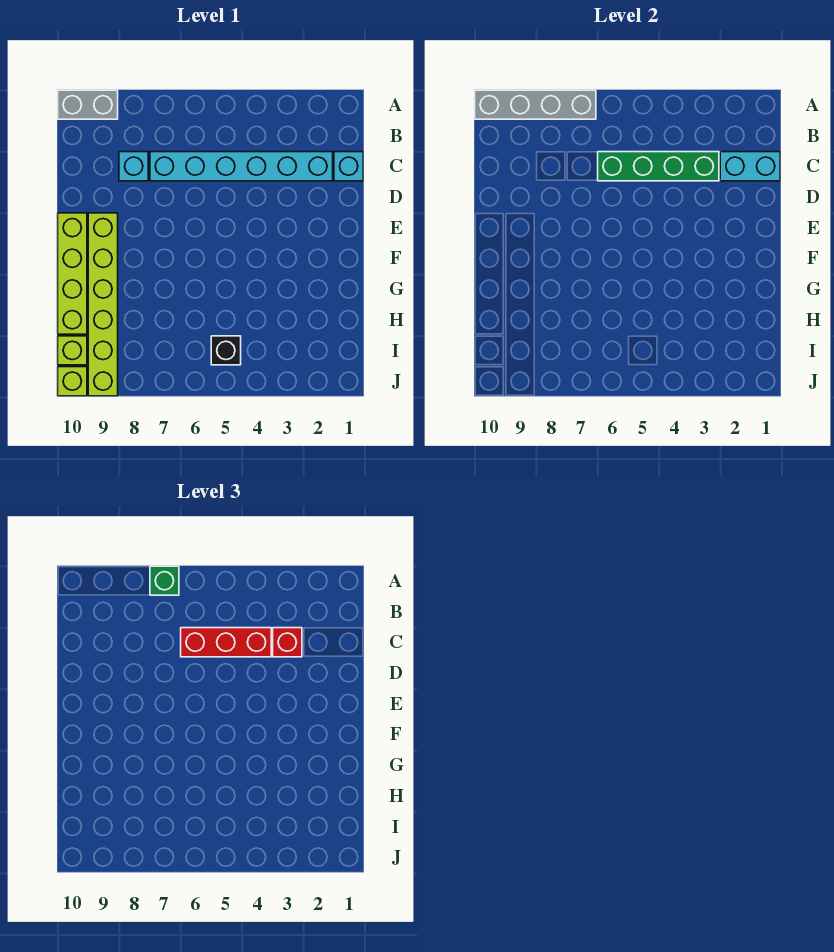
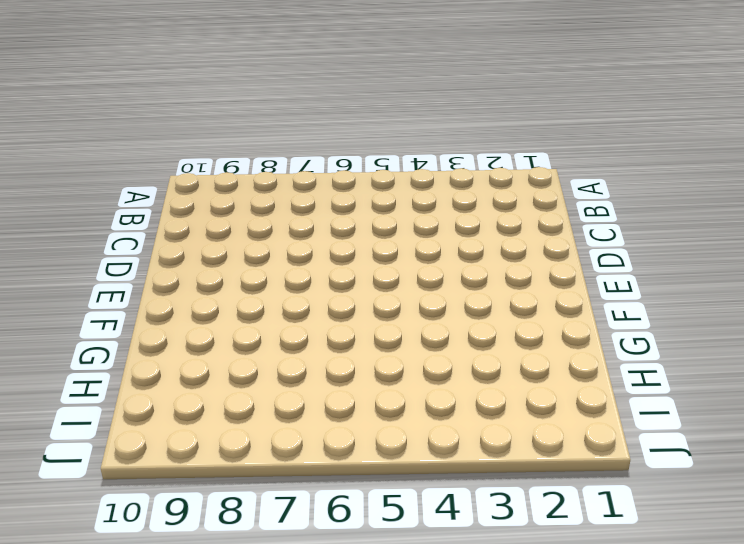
none -> grey 1x2 brick [58,90,118,119]
none -> cyan 1x1 brick [334,152,363,181]
none -> cyan 1x6 brick [150,152,333,181]

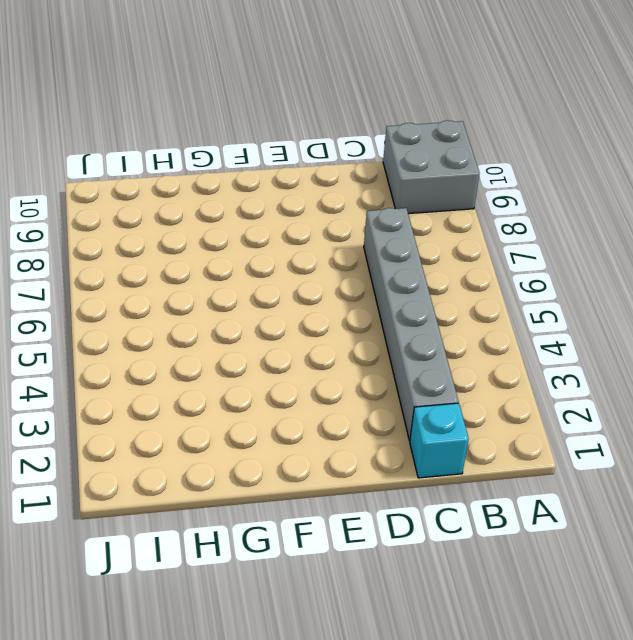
grey 2x2 brick [383,120,480,214] -> grey 1x2 brick [58,90,118,119]
grey 1x6 brick [364,208,459,441] -> cyan 1x6 brick [150,152,333,181]
none -> cyan 1x1 brick [119,152,148,181]
none -> lime 1x6 brick [88,213,118,396]
none -> lime 1x4 brick [58,213,87,334]

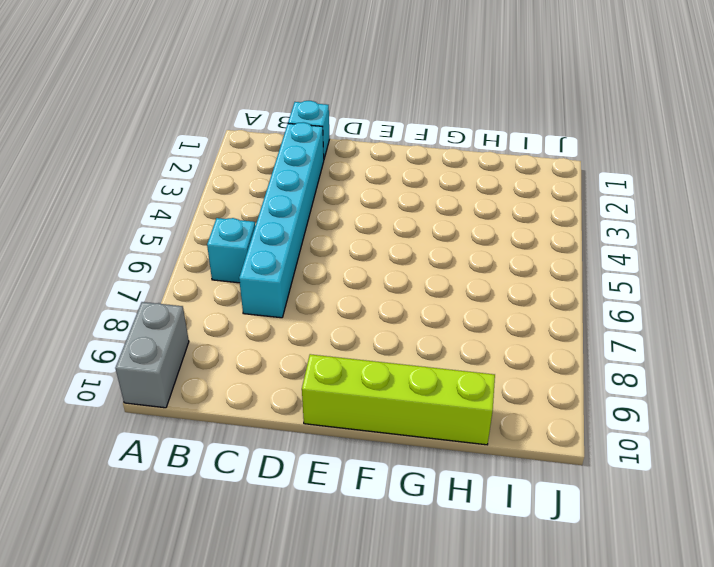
cyan 1x1 brick [207,218,255,283] -> cyan 1x1 brick moved to [119,152,148,181]
none -> lime 1x6 brick [88,213,118,396]
none -> black 1x1 brick [211,336,241,365]
none -> lime 1x1 brick [58,336,87,365]

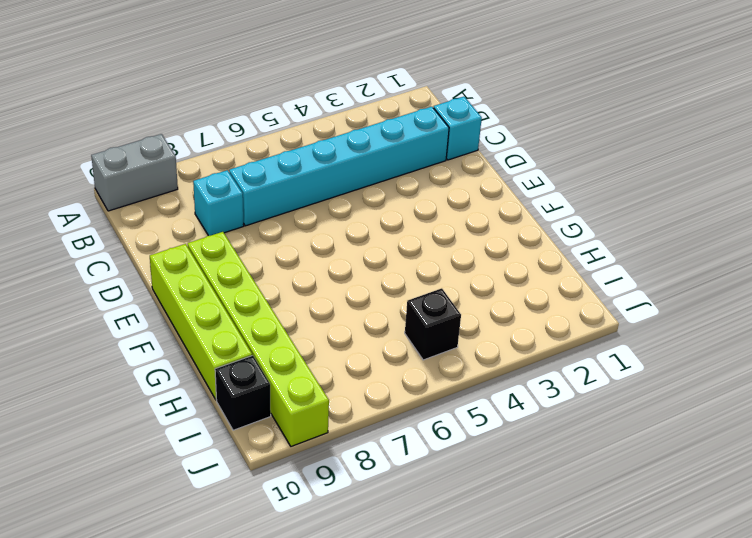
black 1x1 brick [215,355,271,430] -> lime 1x1 brick [58,336,87,365]
none -> lime 1x1 brick [58,367,87,396]
none -> grey 1x4 brick [475,90,596,119]
none -> cyan 1x2 brick [720,152,780,181]

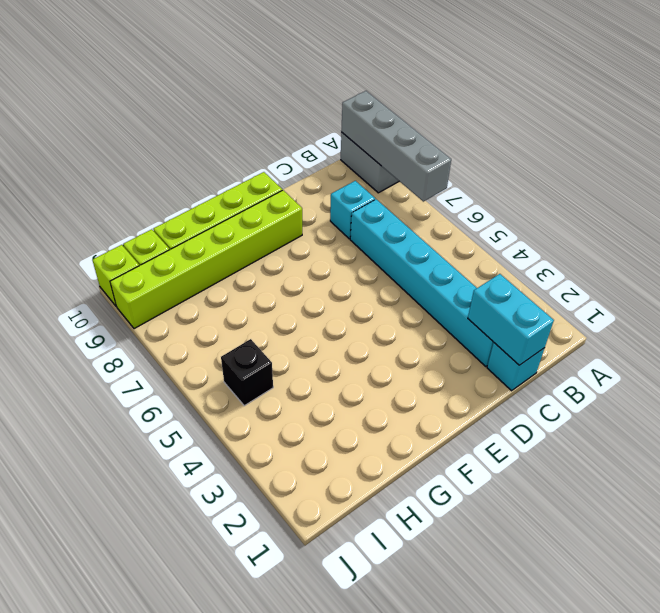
none -> green 1x4 brick [598,152,719,181]
none -> green 1x1 brick [150,566,179,595]
none -> red 1x1 brick [273,628,302,657]

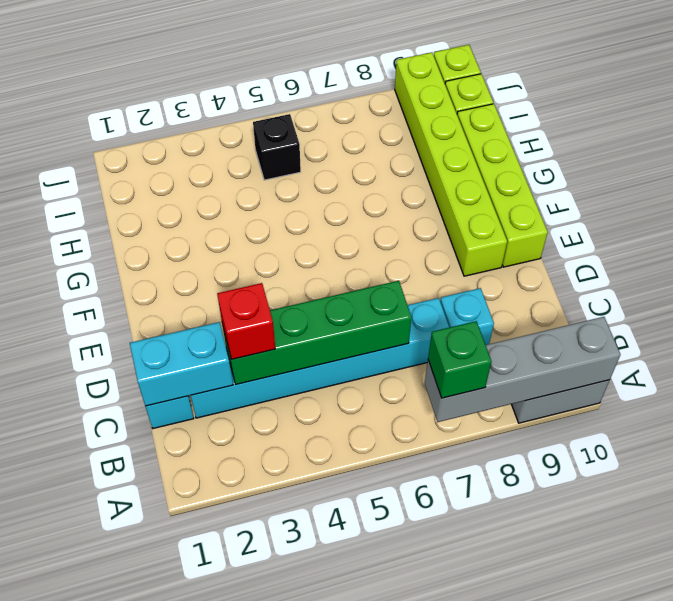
none -> red 1x3 brick [181,628,271,657]

